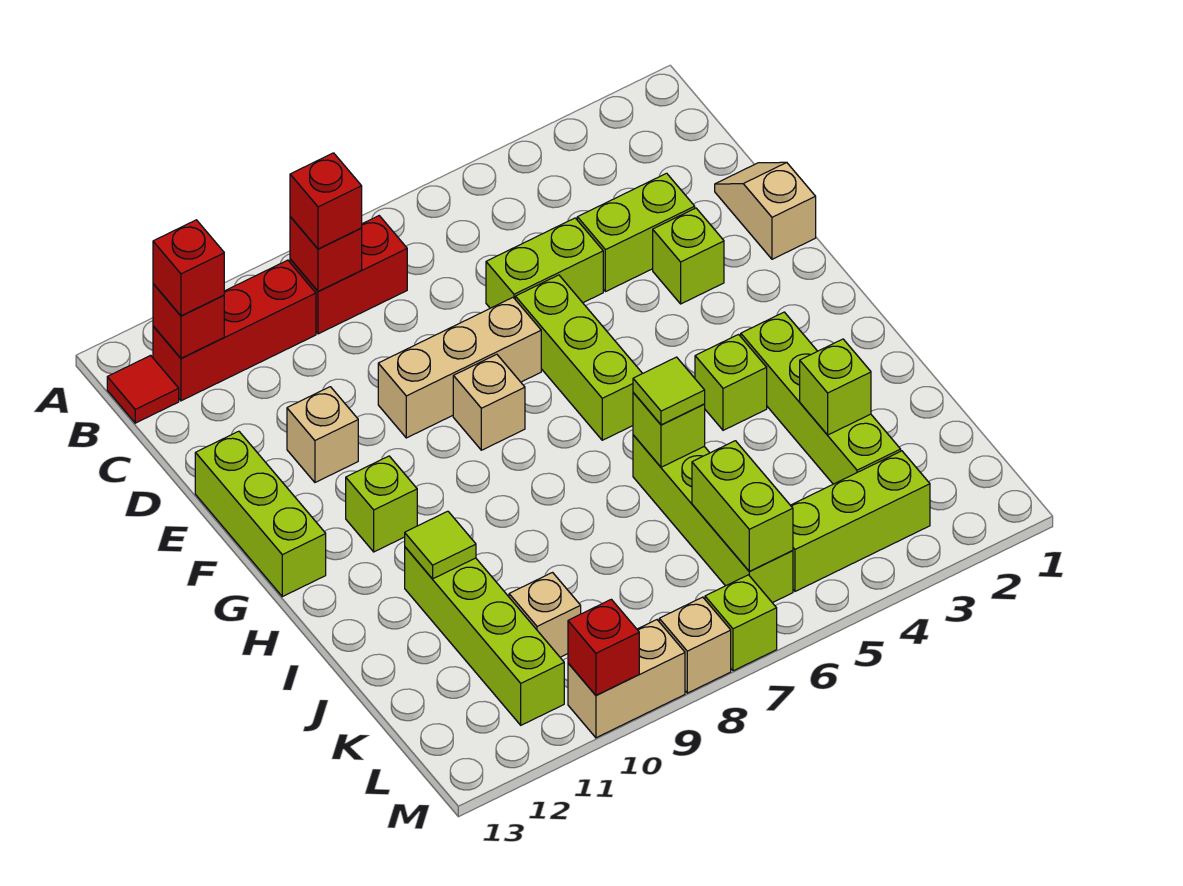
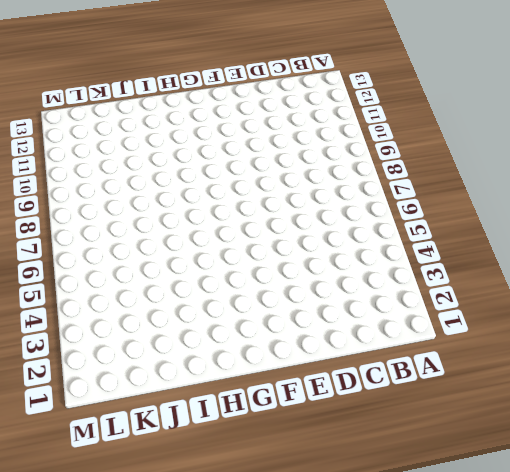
none -> red 1x2 brick [290,216,407,334]
none -> red 1x3 brick [153,260,316,401]
none -> red 1x1 tile [107,355,179,423]
none -> tan 1x2 slope [715,162,816,259]

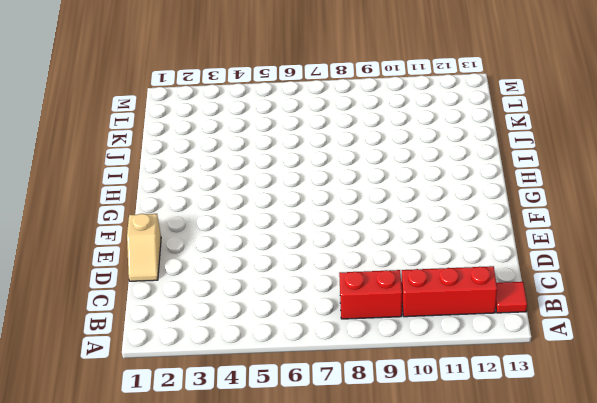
none -> lime 1x2 brick [577,173,695,292]
none -> lime 1x2 brick [486,218,603,308]
none -> lime 1x1 brick [653,208,724,304]
none -> lime 1x3 brick [515,275,642,440]

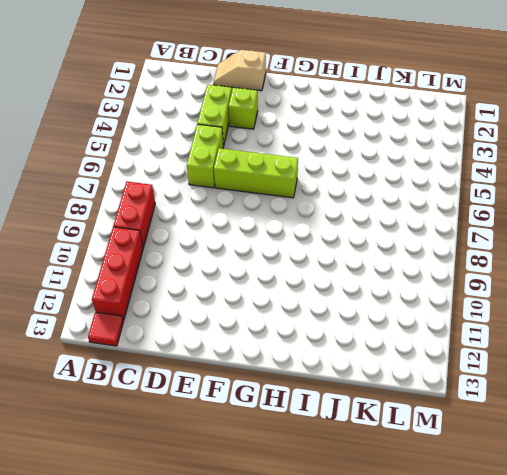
none -> tan 1x3 brick [378,298,541,438]
none -> tan 1x1 brick [287,387,358,482]
none -> lime 1x3 brick [195,431,326,597]
none -> tan 1x1 brick [453,354,525,450]

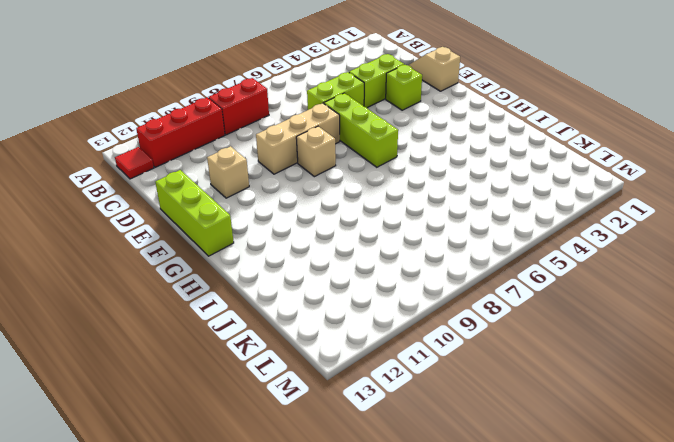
none -> lime 1x1 brick [346,456,417,552]
none -> lime 1x4 brick [741,312,901,484]
none -> lime 1x1 brick [695,335,767,430]
none -> lime 1x4 brick [633,435,793,603]

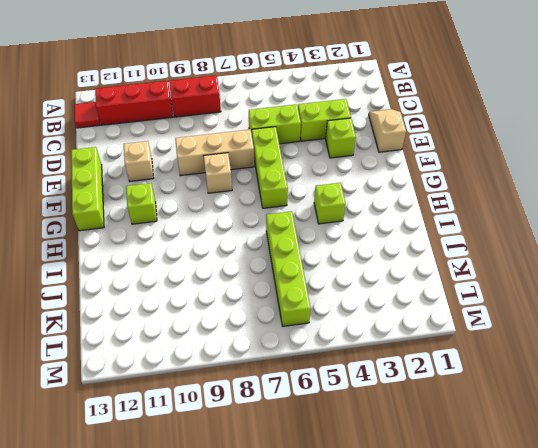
none -> lime 1x4 brick [741,312,901,484]
none -> lime 1x4 brick [405,547,564,725]
none -> tan 1x1 brick [509,573,581,657]
none -> lime 1x3 brick [790,451,930,591]

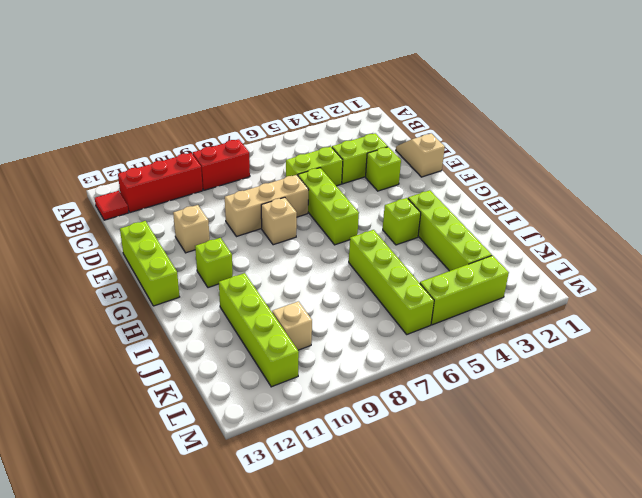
none -> lime 1x1 brick [705,575,777,671]
none -> tan 1x1 brick [659,597,731,693]
none -> tan 1x2 brick [568,620,685,738]
none -> red 1x1 brick [290,217,362,292]

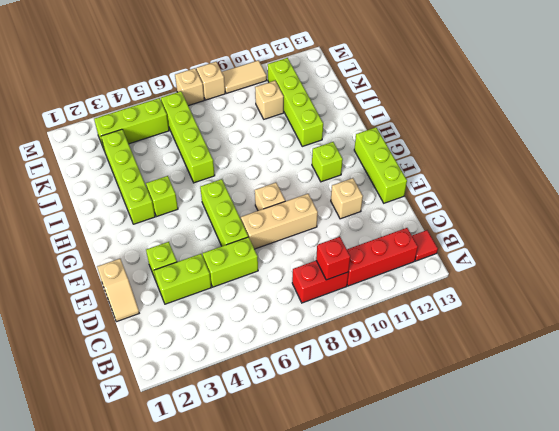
tan 1x1 brick [175,68,204,106] -> lime 1x1 brick [705,575,777,671]
tan 1x2 tile [222,60,267,93] -> tan 1x2 brick [568,620,685,738]
none -> red 1x1 brick [153,284,224,358]
none -> lime 1x1 brick [633,393,705,467]
none -> lime 1x1 tile [405,511,476,579]
none -> lime 1x1 brick [800,339,871,435]

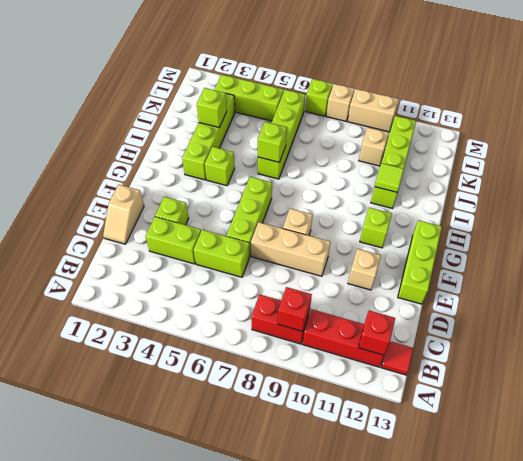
none -> lime 1x2 brick [692,441,793,571]
none -> red 1x1 brick [568,599,639,695]
none -> red 1x1 brick [290,153,362,249]
none -> red 1x1 brick [153,220,224,316]

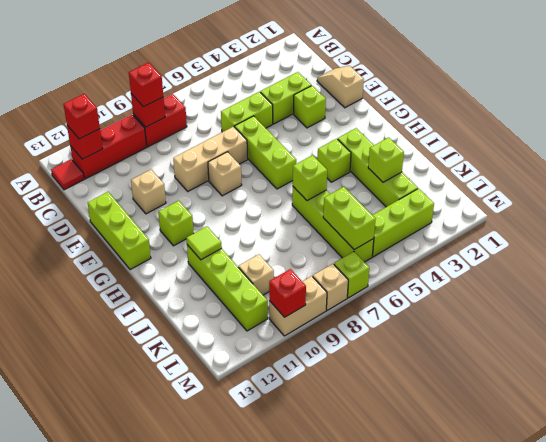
none -> lime 1x1 tile [633,357,705,425]

